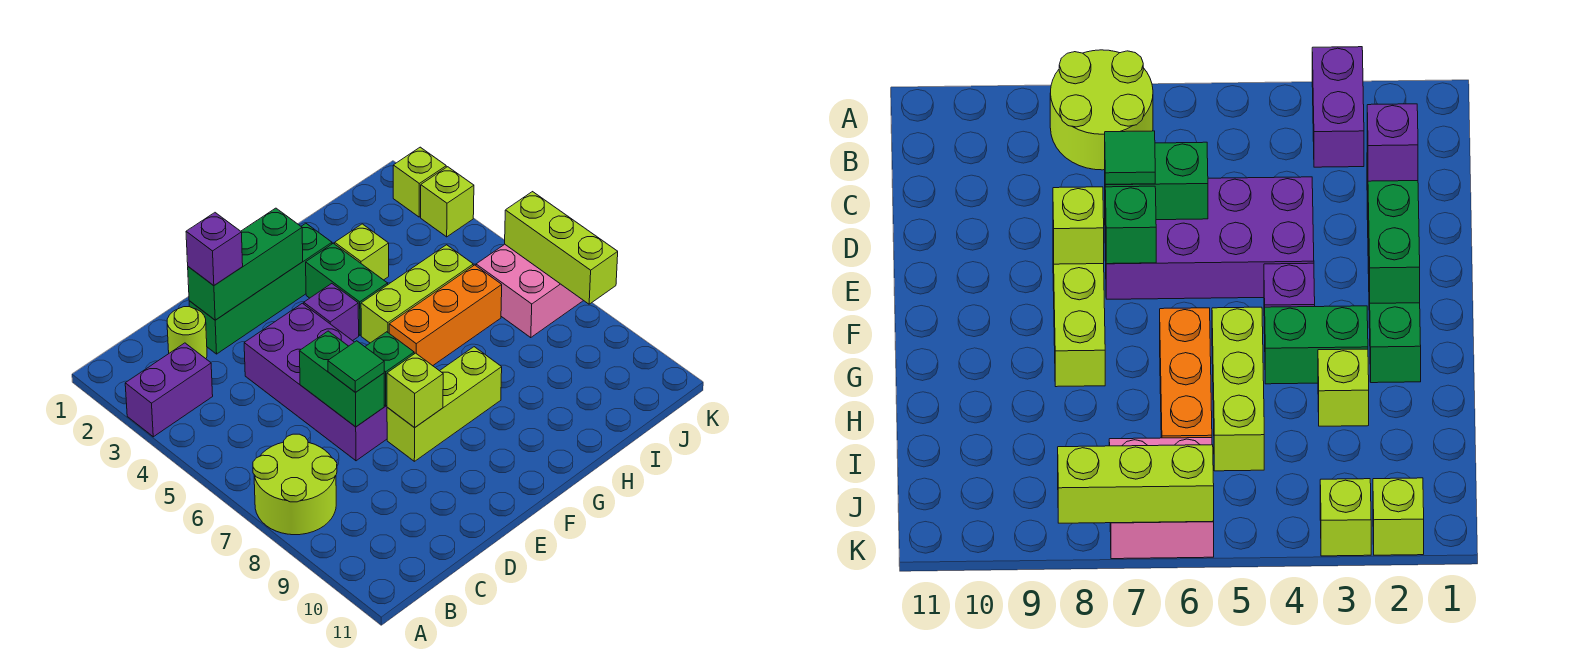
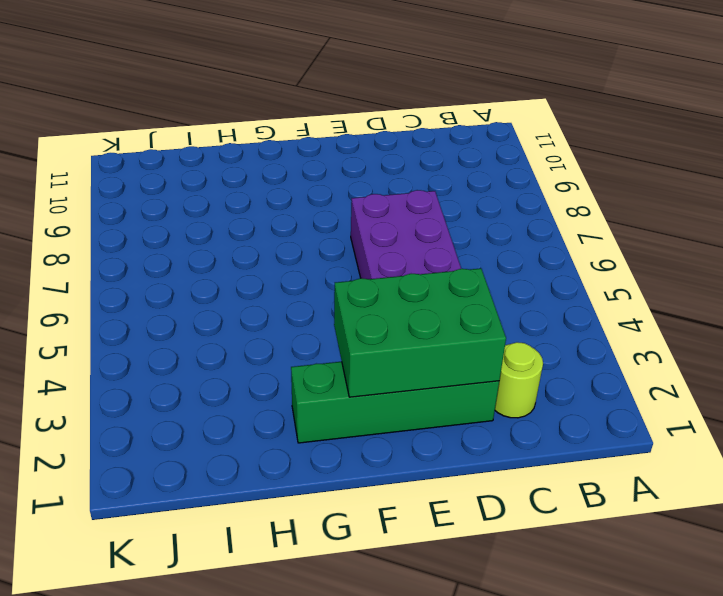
green 2x3 brick [334,268,506,397] -> green 1x3 brick [188,208,303,320]
none -> purple 1x2 brick [125,343,213,437]
none -> lime 2x2 round brick [253,434,337,535]
none -> lime 1x3 brick [387,347,502,461]

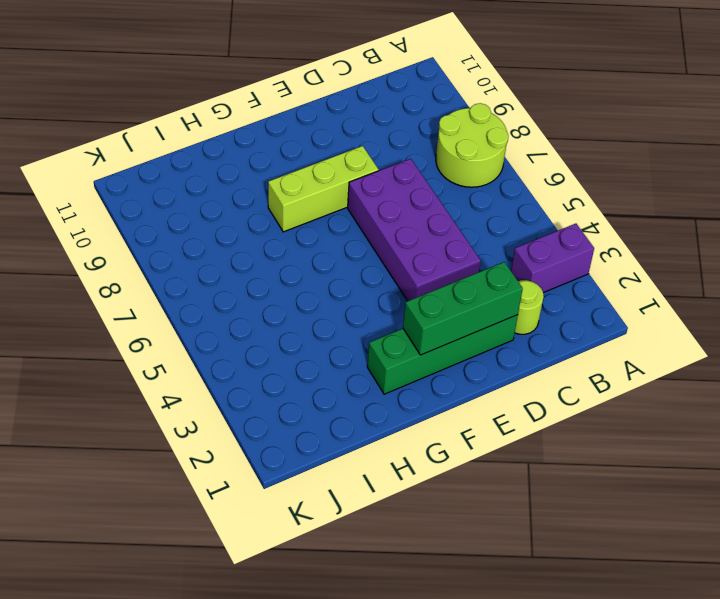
none -> purple 1x1 brick [304,284,359,341]
none -> green 1x2 brick [306,243,388,335]
none -> lime 1x3 brick [361,245,473,343]

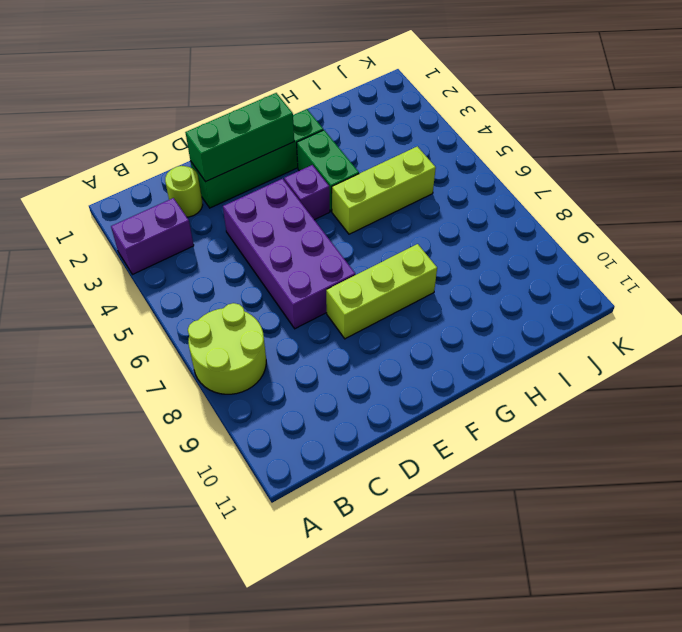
none -> orange 1x3 brick [389,265,502,366]
none -> lime 1x1 brick [335,224,389,280]
none -> pink 2x2 brick [476,244,583,337]

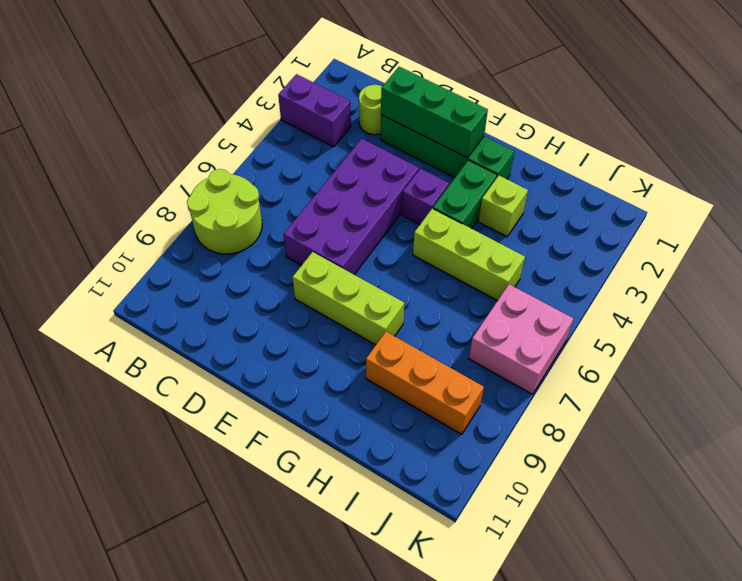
orange 1x3 brick [366,332,484,434] -> orange 1x3 brick moved to [389,265,502,366]
none -> lime 1x1 brick [393,147,446,217]
none -> lime 1x1 brick [421,167,474,237]
none -> green 1x2 brick [299,331,384,427]

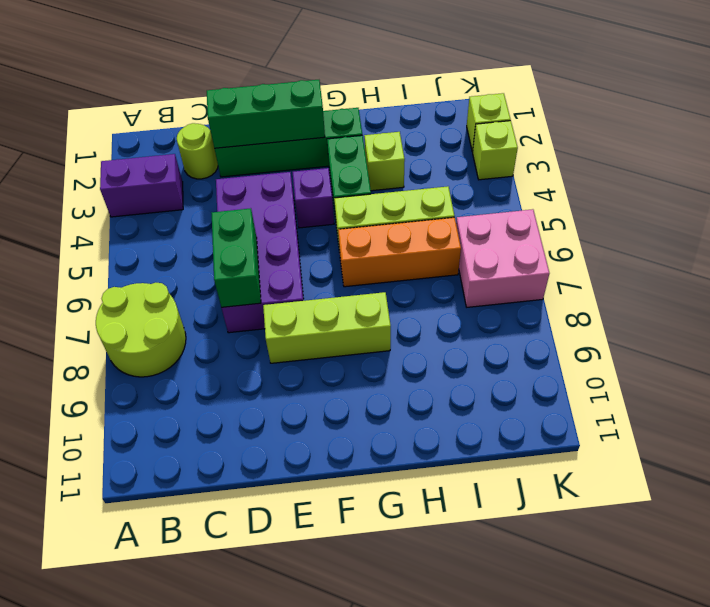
none -> green 1x1 brick [365,332,414,406]
none -> lime 1x1 brick [387,353,443,428]
none -> lime 1x3 brick [505,192,618,304]

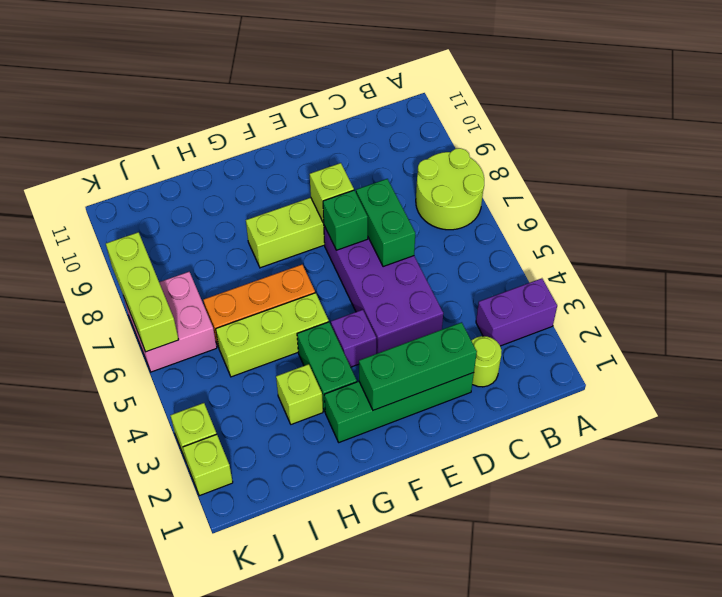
none -> purple 1x1 brick [186,213,243,286]
none -> green 1x1 tile [328,341,384,393]

